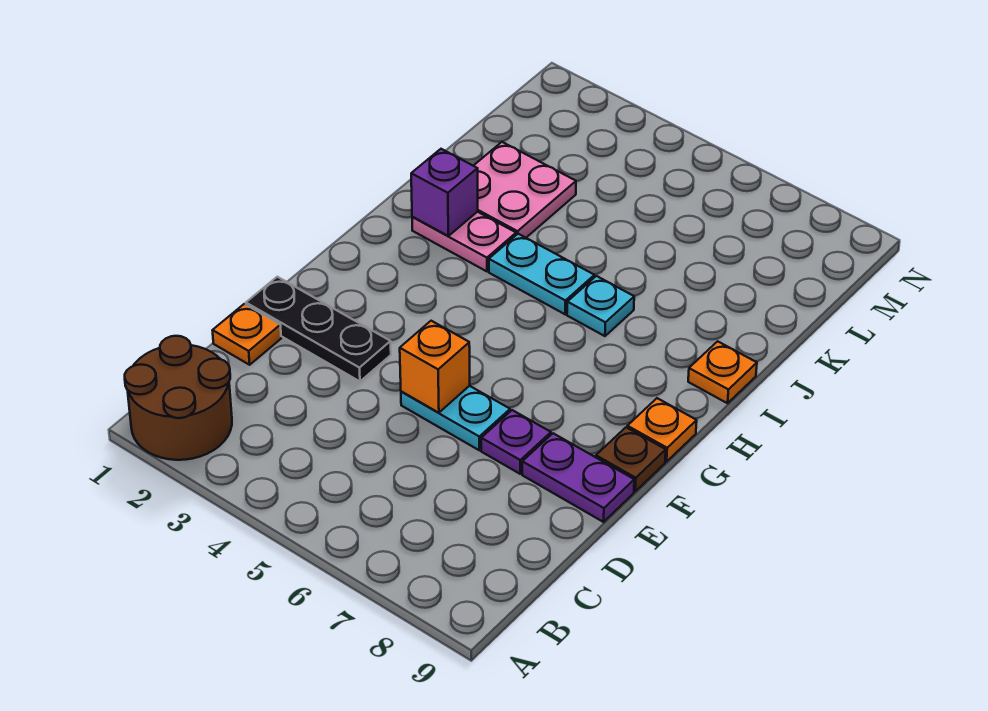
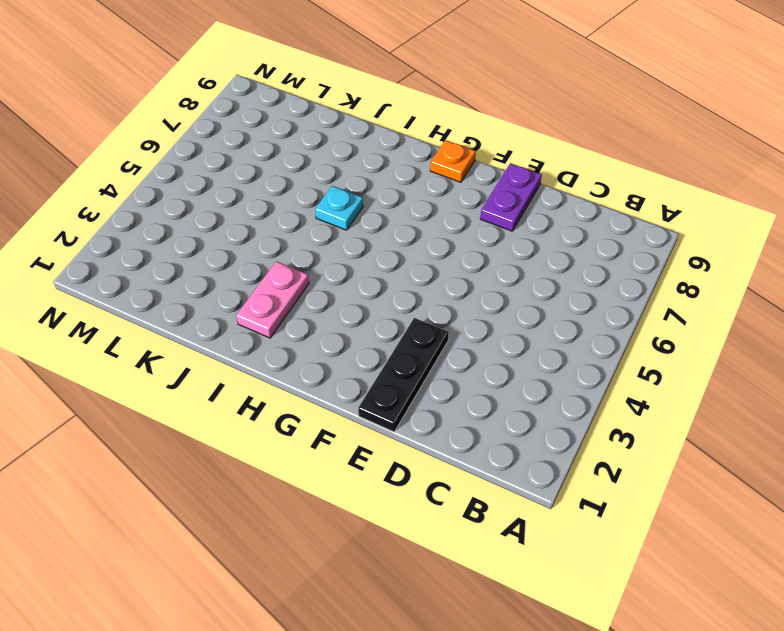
none -> brown 2x2 round brick [125,336,232,460]
none -> orange 1x1 plate [212,304,281,365]
none -> cyan 1x2 plate [401,386,510,450]

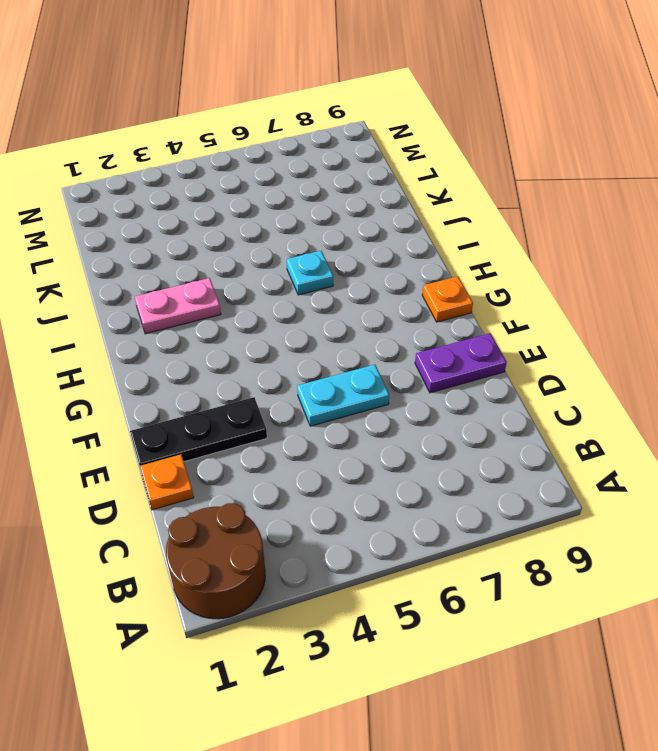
none -> purple 1x1 plate [481,410,551,474]
none -> brown 1x1 plate [596,427,666,491]
none -> cyan 1x2 plate [489,234,594,314]

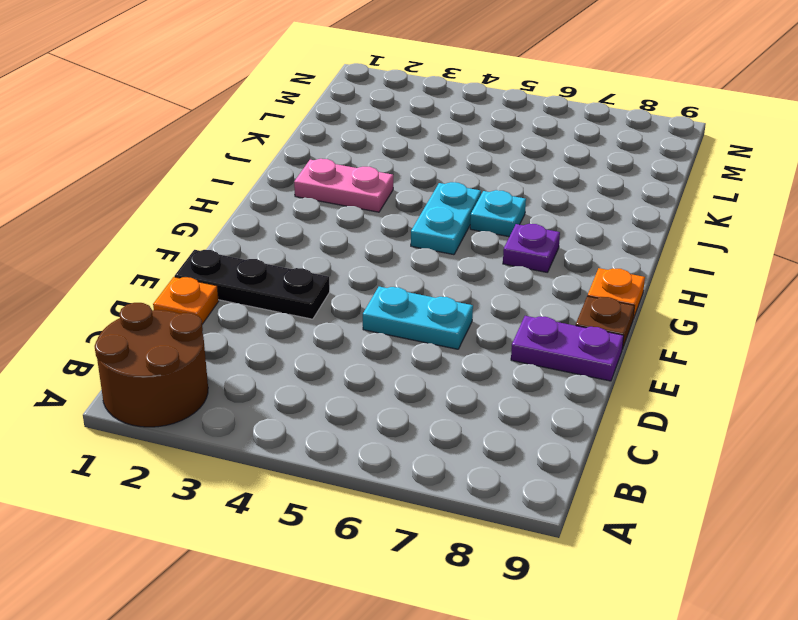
cyan 1x2 plate [411,182,481,255] -> cyan 1x2 plate turned to [489,234,594,314]
purple 1x1 plate [503,224,560,272] -> purple 1x1 plate moved to [481,410,551,474]
none -> orange 1x1 plate [688,341,757,403]
none -> pink 2x2 plate [474,142,576,238]
none -> orange 1x1 brick [400,321,470,413]

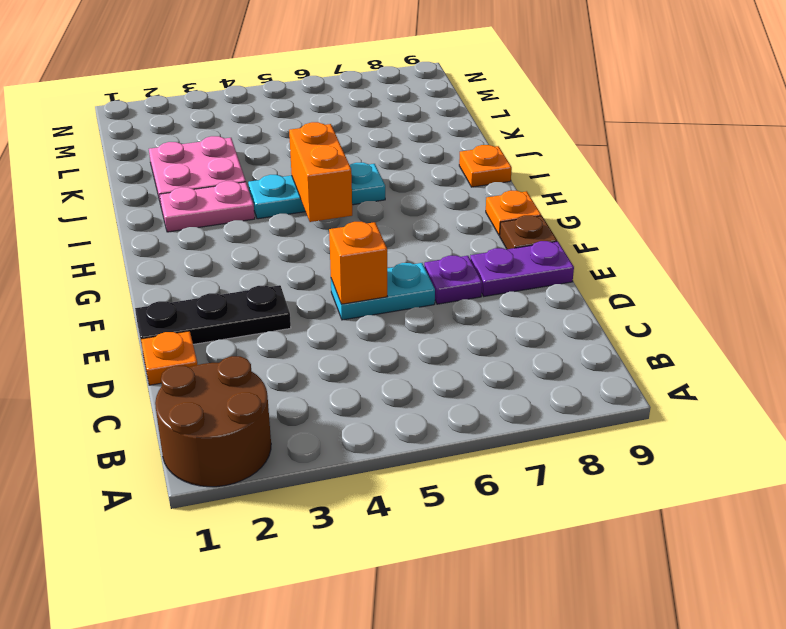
orange 1x2 brick [289,122,352,222] -> none
none -> purple 1x1 brick [411,149,478,236]

